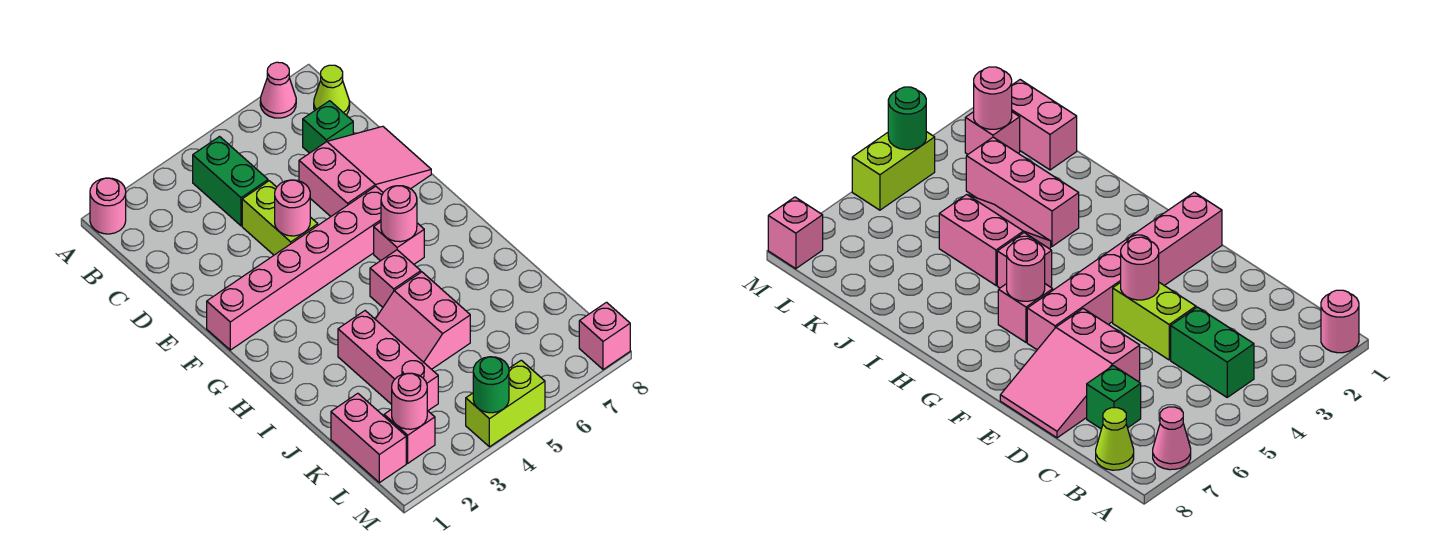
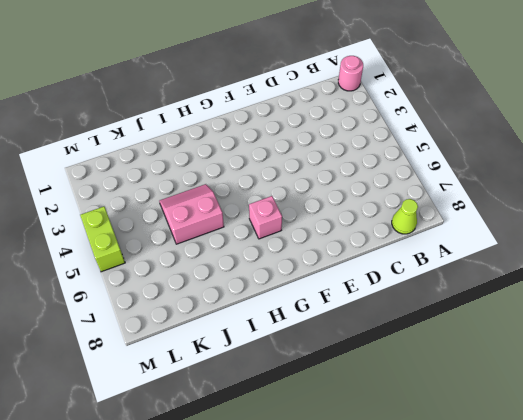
none -> pink 1x1 cone [260,62,296,118]
none -> green 1x2 brick [193,137,268,226]
none -> green 1x1 brick [303,101,353,153]

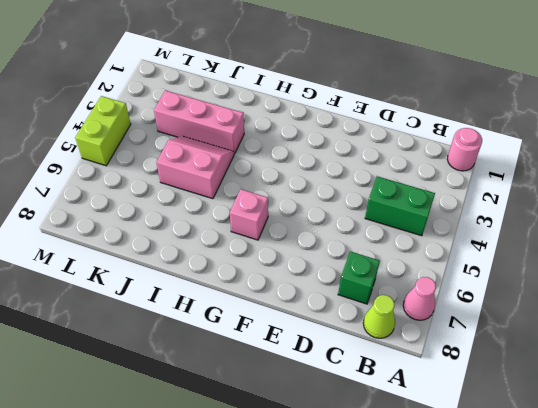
none -> lime 1x2 brick [242,181,318,255]
none -> pink 2x3 slope [299,126,431,216]
none -> pink 1x6 brick [207,186,383,350]

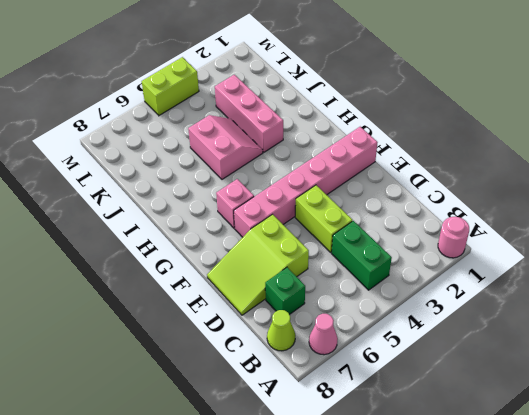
lime 2x3 slope [207,214,309,315] -> pink 2x3 slope [299,126,431,216]
none -> pink 1x1 brick [370,250,421,307]
none -> pink 1x2 brick [331,393,406,483]
none -> pink 1x1 brick [384,409,435,463]

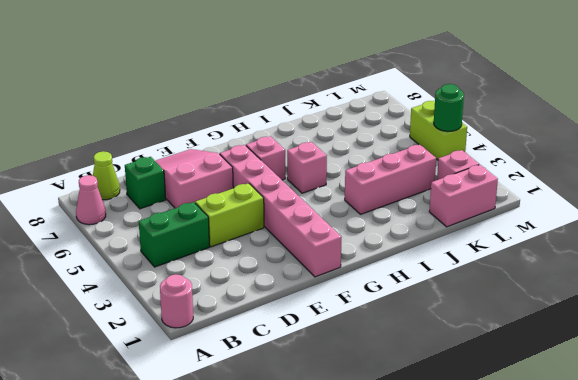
none -> pink 2x2 slope [375,272,470,369]
none -> pink 1x1 brick [579,302,630,370]
none -> pink 1x1 round brick [275,180,310,236]

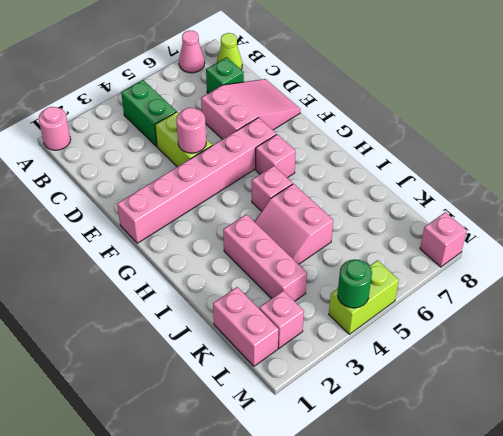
none -> pink 1x1 round brick [381,186,417,242]
none -> pink 1x1 round brick [392,373,427,429]

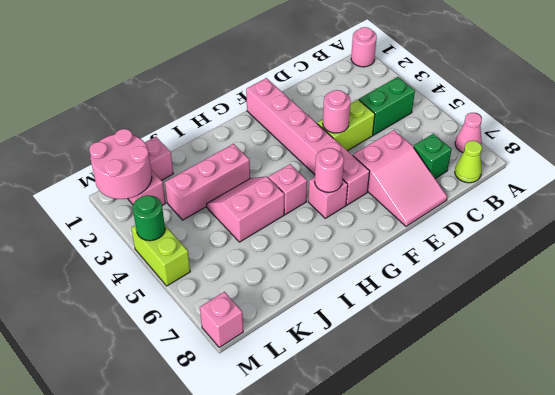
pink 2x2 round brick [89,129,152,199] -> pink 1x1 round brick [392,373,427,429]

